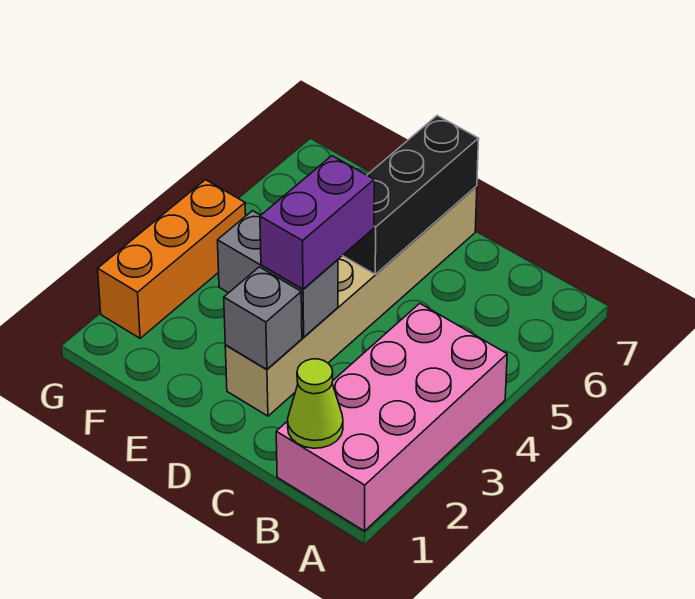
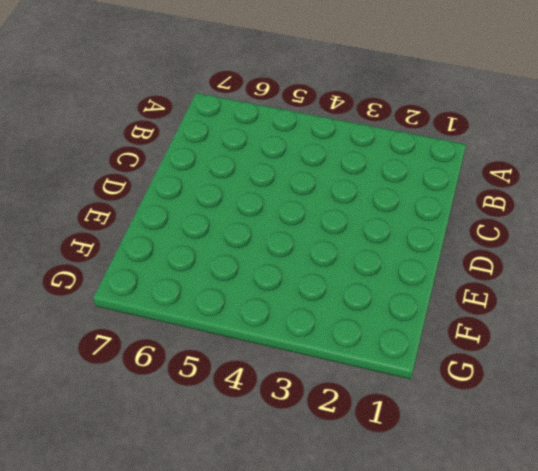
none -> pink 2x4 brick [276,303,507,531]
none -> tan 1x6 brick [225,186,477,416]

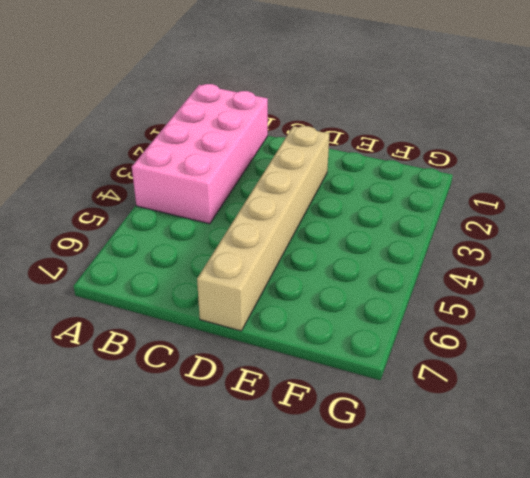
none -> orange 1x3 brick [98,180,246,338]
none -> lime 1x1 cone [288,359,343,448]

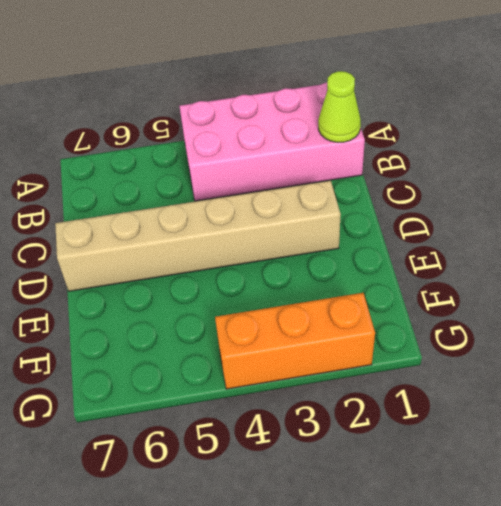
none -> grey 1x1 brick [224,267,302,369]
none -> grey 1x2 brick [217,211,338,337]

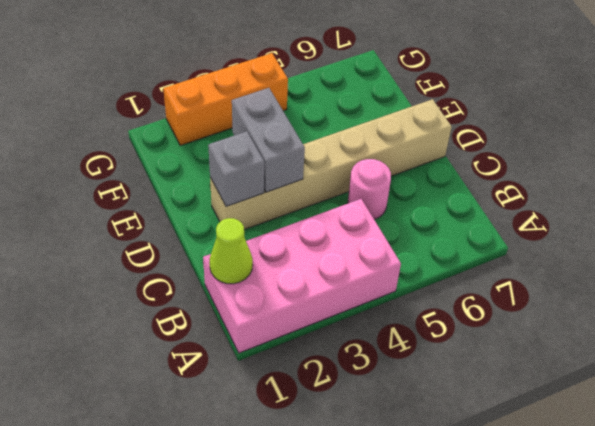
pink 1x1 round brick [348,159,391,219] -> none
none -> black 1x3 brick [342,116,479,275]
none -> purple 1x2 brick [260,156,374,289]

